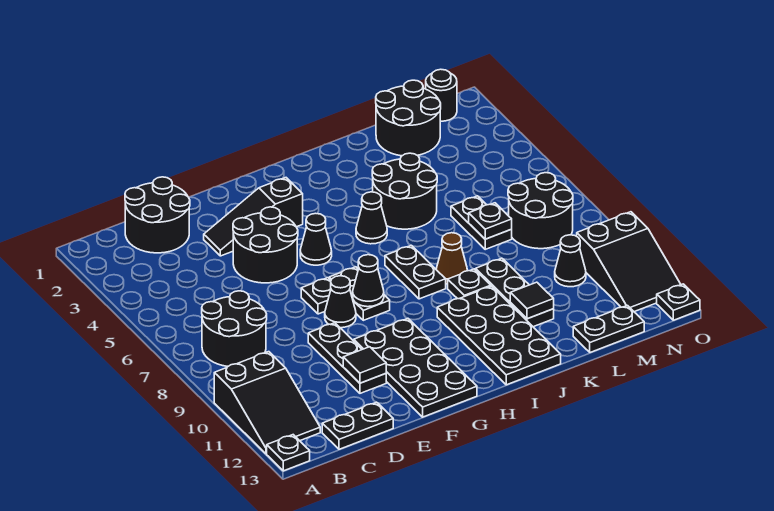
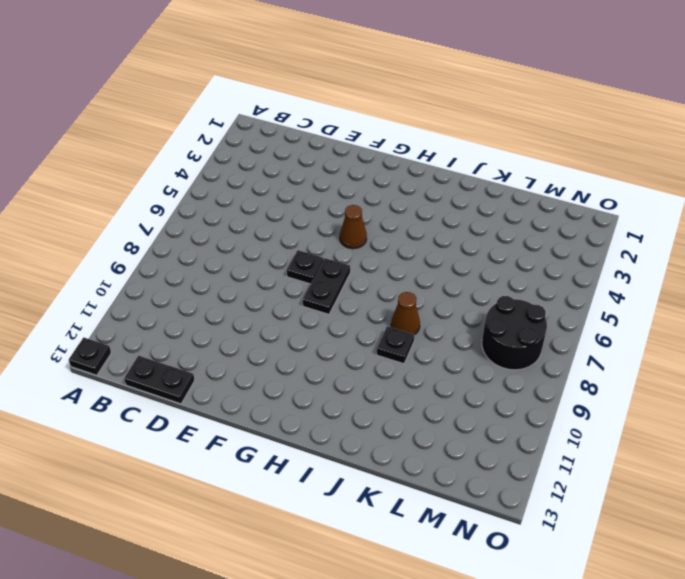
brown 1x1 cone [340,205,367,249] -> black 1x1 cone [300,213,332,265]
none -> black 2x3 slope [214,352,320,454]
none -> black 2x2 round brick [202,291,267,366]
none -> black 2x2 round brick [125,177,190,253]
none -> black 1x3 slope [204,178,303,256]

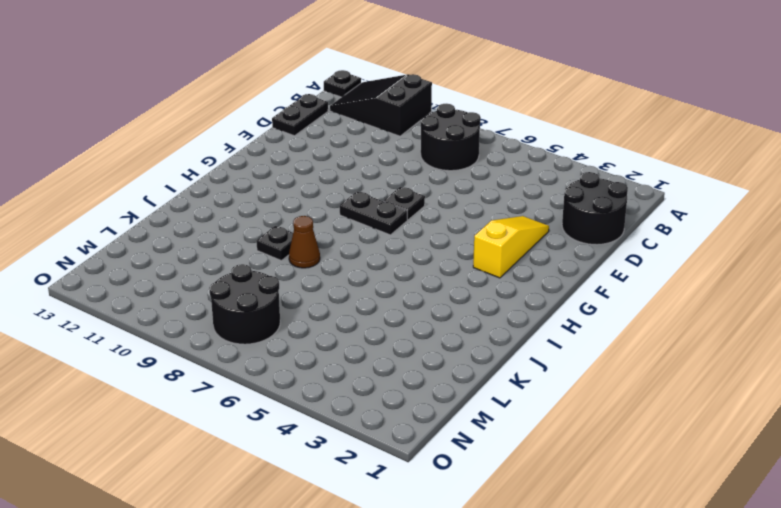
yellow 1x3 slope [473,216,549,278] -> black 1x3 slope [204,178,303,256]
none -> black 2x2 round brick [233,207,298,283]
none -> black 1x3 plate [308,323,386,393]
none -> black 1x1 cone [325,276,356,328]
none -> black 2x4 plate [354,318,477,417]

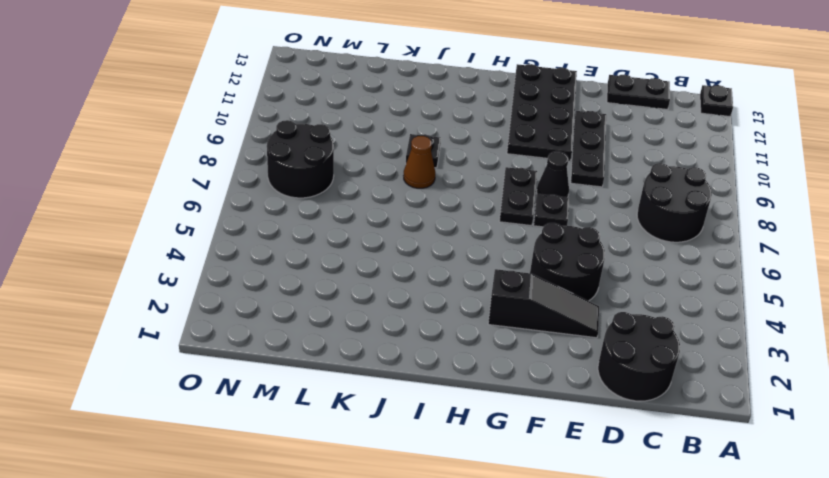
none -> black 2x3 slope [214,352,320,454]
none -> black 1x1 cone [300,213,332,265]
none -> black 1x1 cone [356,192,387,244]
none -> black 1x2 plate [385,245,446,299]

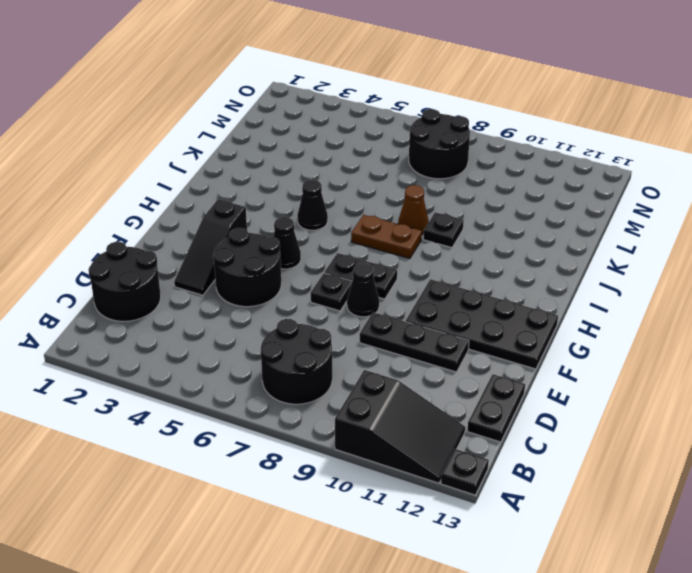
brown 1x2 plate [351,215,422,259] -> black 1x2 plate [385,245,446,299]
none -> black 2x4 plate [437,286,561,385]
none -> black 2x2 round brick [372,153,437,229]
none -> black 1x3 plate [476,258,554,327]
none -> black 2x2 round brick [376,80,441,156]

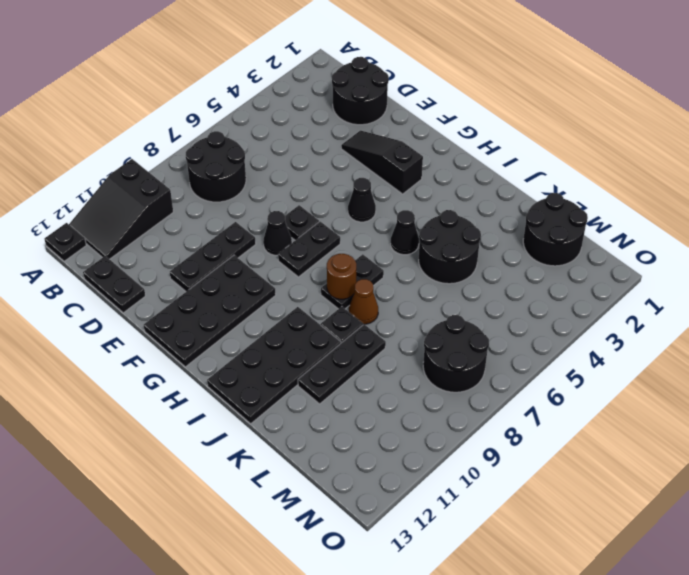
brown 1x1 round brick [327,254,356,299] -> none
none -> black 2x2 round brick [233,207,298,283]
none -> black 1x2 plate [451,196,512,249]
none -> black 1x2 plate [573,306,644,352]
none -> black 1x1 cone [555,235,586,287]

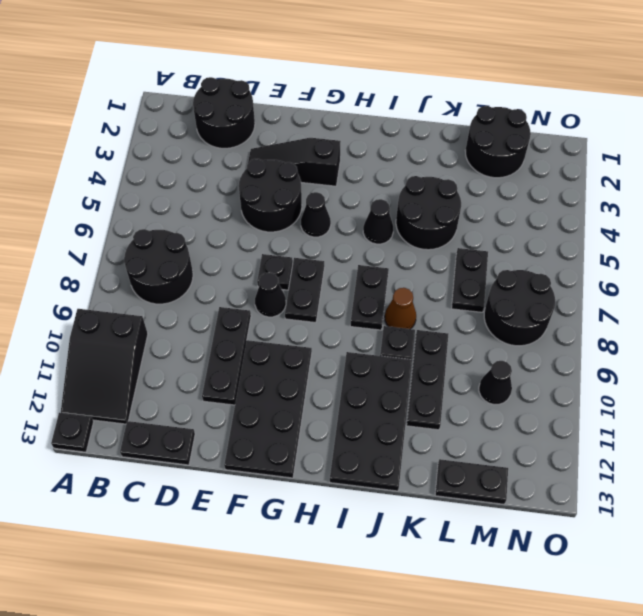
none -> black 1x1 round brick [426,69,457,121]
none -> black 2x3 slope [577,212,681,312]
none -> black 1x1 plate [657,284,700,320]
none -> black 1x1 tile [343,347,386,383]

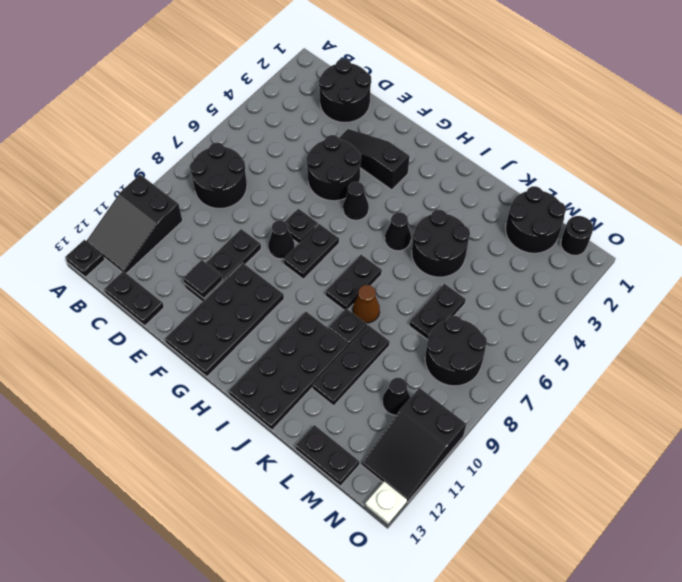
white 1x1 plate [365,481,407,525] -> black 1x1 plate [657,284,700,320]
none -> black 1x1 cone [353,255,384,307]
none -> black 1x1 tile [510,282,554,319]
none -> black 1x1 plate [469,203,512,239]

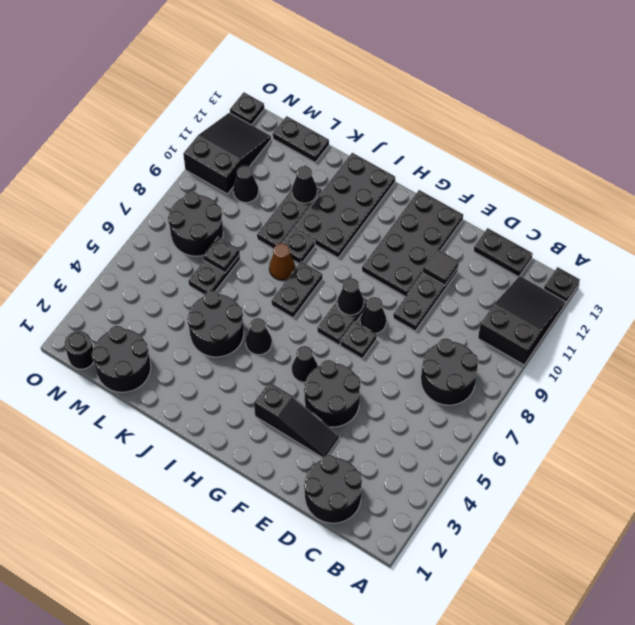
black 1x1 cone [292,166,317,203] -> black 1x1 tile [510,282,554,319]

